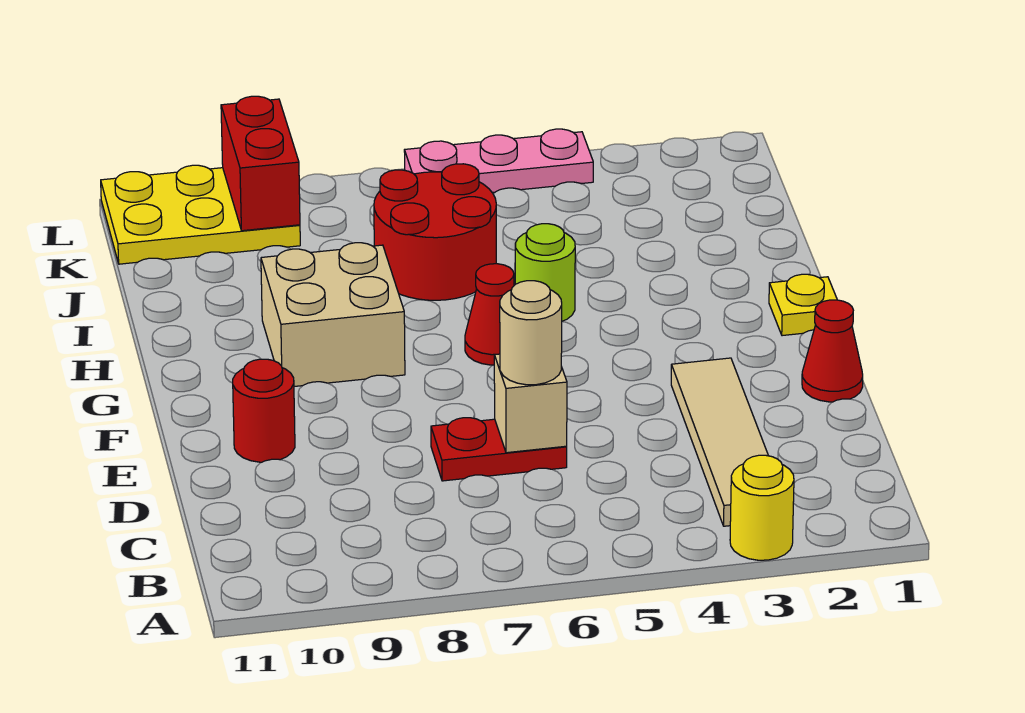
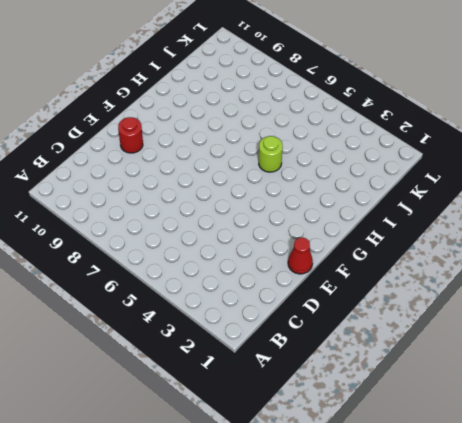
none -> yellow 1x1 round brick [730,455,794,560]
none -> tan 1x4 tile [671,358,768,526]
none -> red 1x2 plate [431,418,567,481]

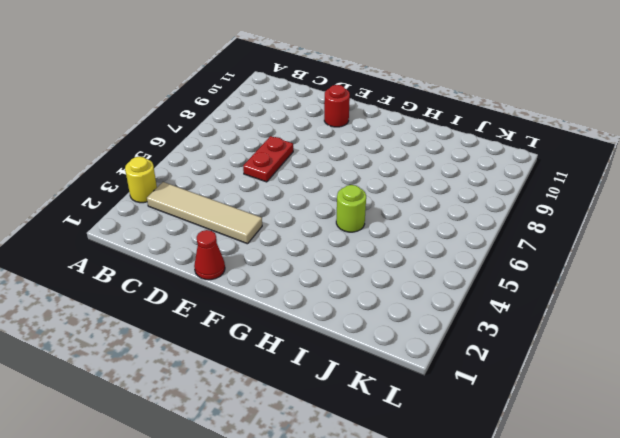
none -> yellow 1x1 plate [769,274,837,336]
none -> red 1x1 cone [465,264,514,365]
none -> tan 2x2 brick [261,243,405,386]

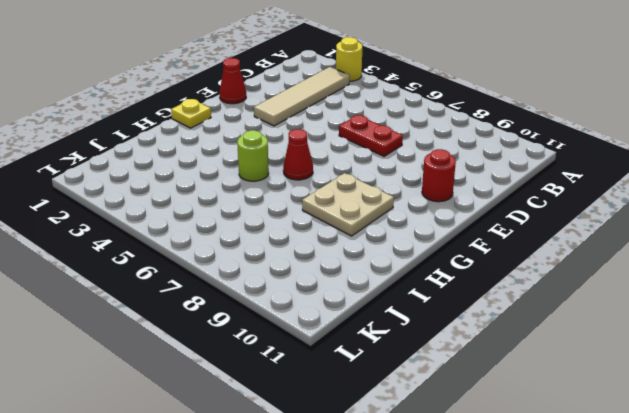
tan 2x2 plate [302,173,394,236] -> tan 2x2 brick [261,243,405,386]
none -> red 2x2 round brick [374,164,496,300]
none -> yellow 2x3 plate [101,165,300,264]
none -> pink 1x3 plate [404,129,593,193]

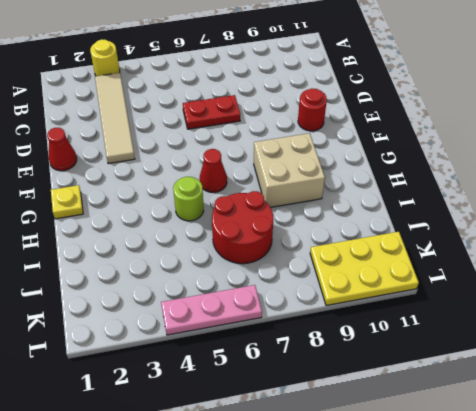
none -> tan 1x1 brick [494,354,567,453]
none -> red 1x2 brick [221,96,300,231]
none -> tan 1x1 round brick [500,281,562,385]

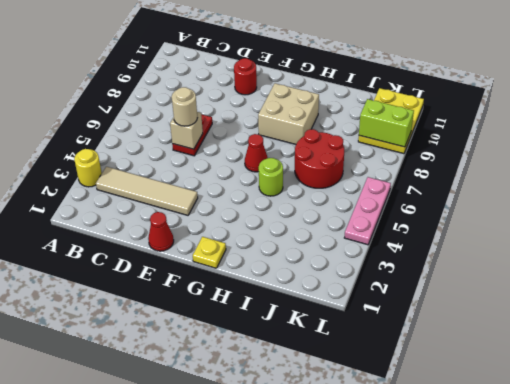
lime 1x2 brick [359,99,414,147] -> red 1x2 brick [221,96,300,231]

